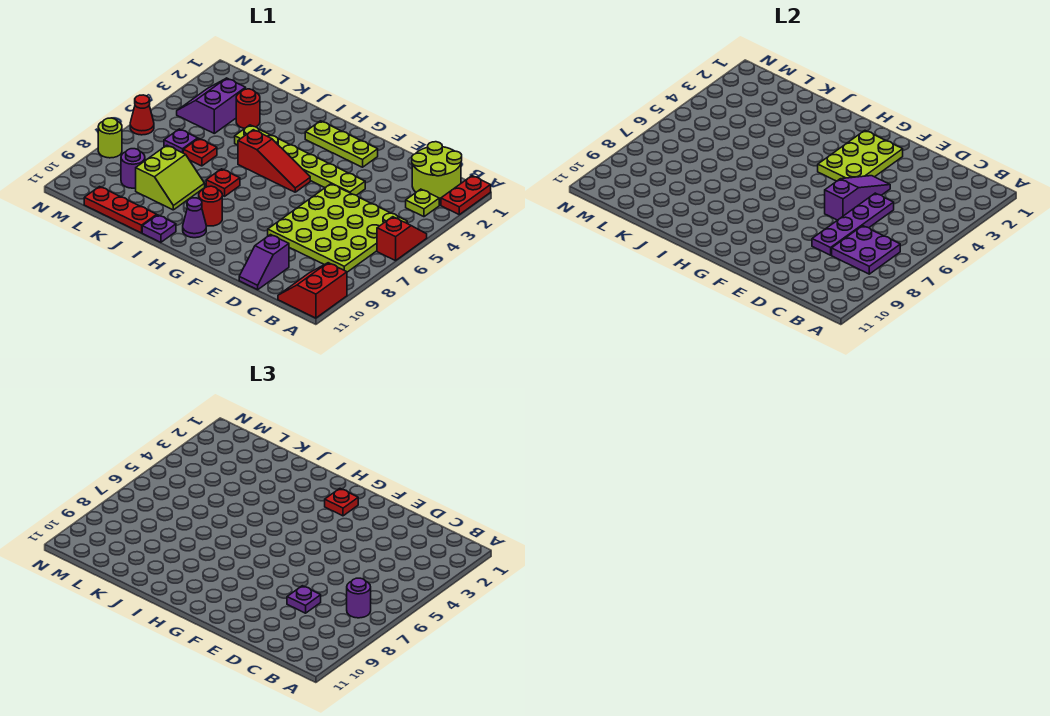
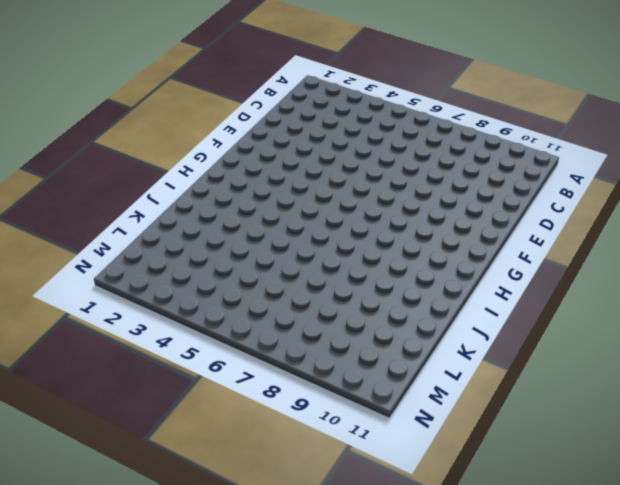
none -> red 1x2 plate [441,176,491,215]
none -> red 1x2 slope [377,217,427,261]
none -> red 2x2 slope [278,263,347,318]
none -> lime 2x2 round brick [412,142,462,199]

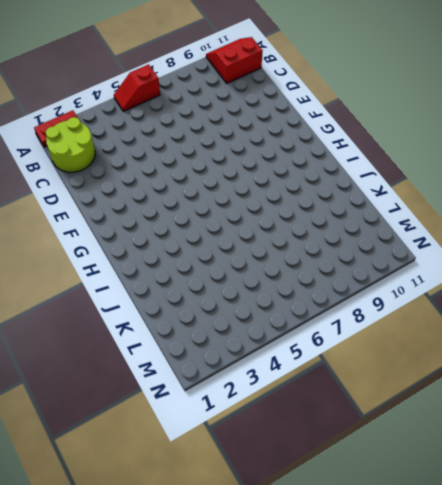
red 2x2 slope [206,37,263,83] -> red 2x2 slope turned to [278,263,347,318]
none -> lime 1x1 plate [406,189,439,217]
none -> lime 4x4 plate [268,184,407,272]
none -> purple 1x2 slope [239,235,289,290]
none -> lime 1x6 plate [235,125,365,195]

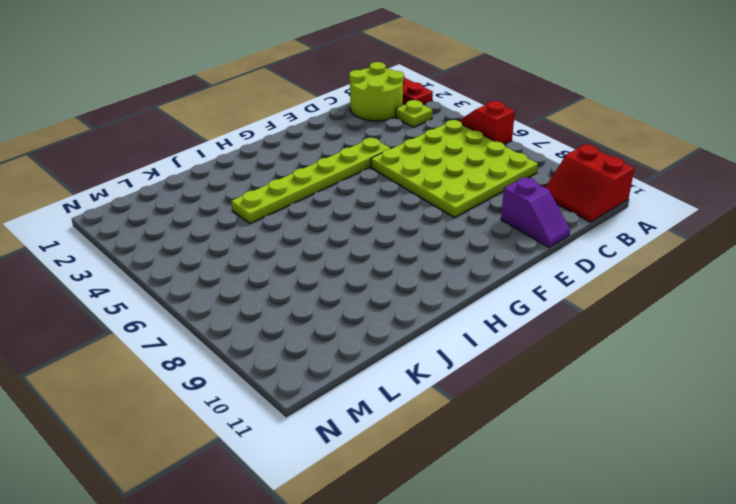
none -> lime 1x3 plate [305,121,378,167]
none -> red 1x3 slope [238,130,310,192]
none -> red 1x1 round brick [199,186,222,226]
none -> purple 1x1 cone [183,198,206,238]

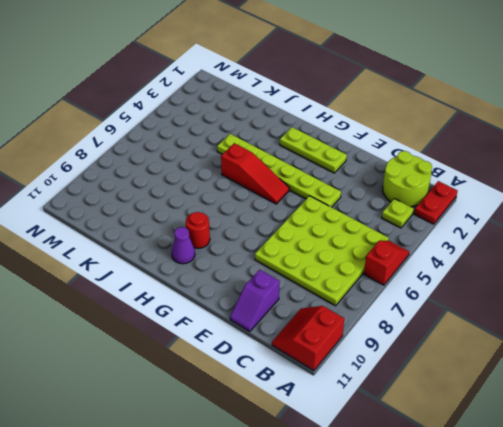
none -> red 1x1 plate [206,169,240,196]
none -> purple 1x1 plate [142,215,176,242]
none -> lime 2x2 slope [136,145,205,210]
none -> red 1x3 plate [84,187,157,233]

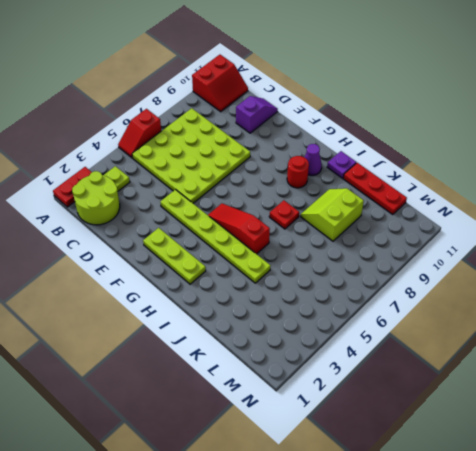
none -> red 1x1 round brick [236,89,260,128]
none -> red 1x1 plate [183,138,217,166]
none -> purple 2x2 slope [177,78,246,133]
none -> purple 1x1 plate [164,129,198,153]

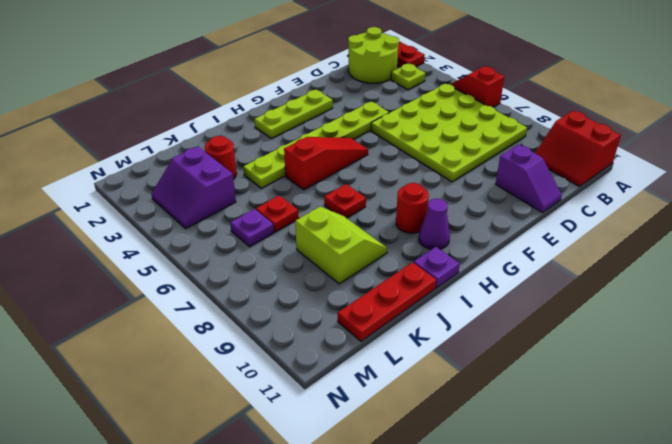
none -> purple 1x1 round brick [121,149,145,188]
none -> red 1x1 cone [130,95,154,135]
none -> lime 1x1 round brick [98,118,122,158]
none -> purple 2x2 plate [832,226,900,274]

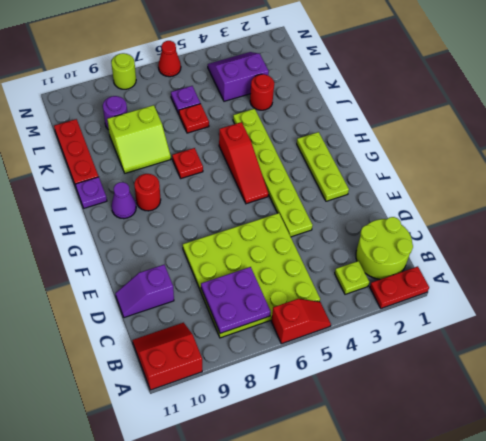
none -> purple 1x4 plate [812,193,894,255]
none -> purple 1x3 slope [825,176,890,220]
none -> lime 2x3 plate [818,131,903,181]
none -> purple 1x1 round brick [347,578,371,618]

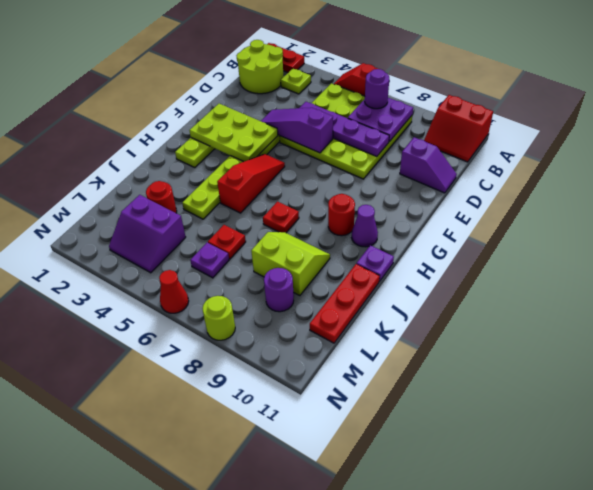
none -> purple 1x1 plate [287,586,321,613]
none -> red 1x1 plate [325,489,358,516]

